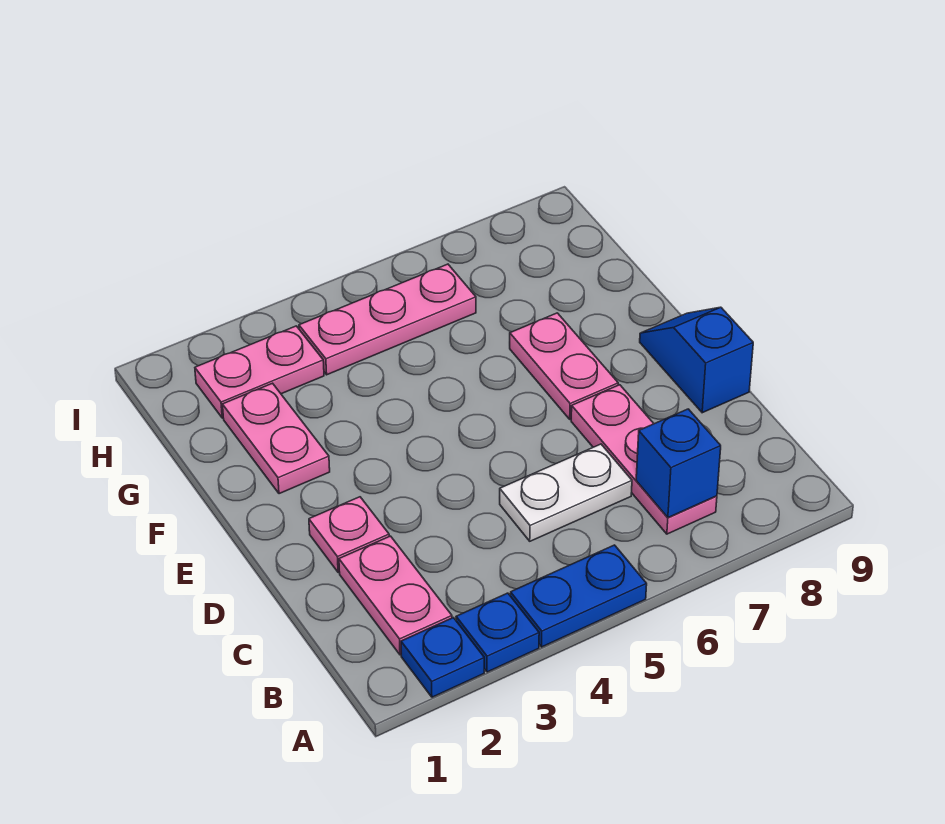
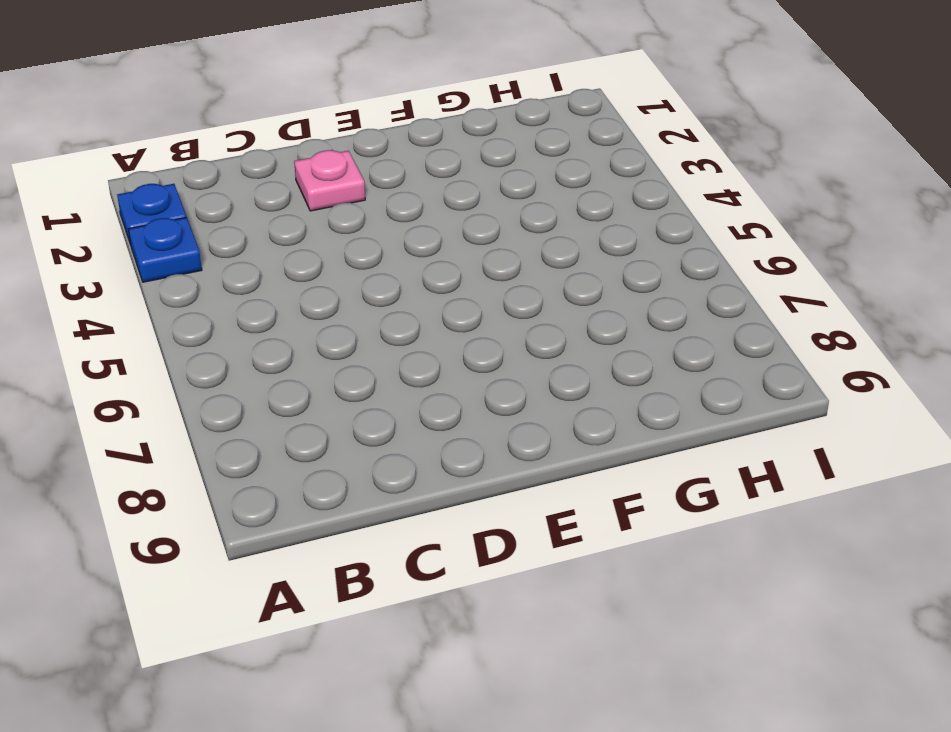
none -> blue 1x2 plate [510,545,647,647]
none -> pink 1x2 plate [339,536,452,655]
none -> pink 1x3 plate [571,385,717,534]

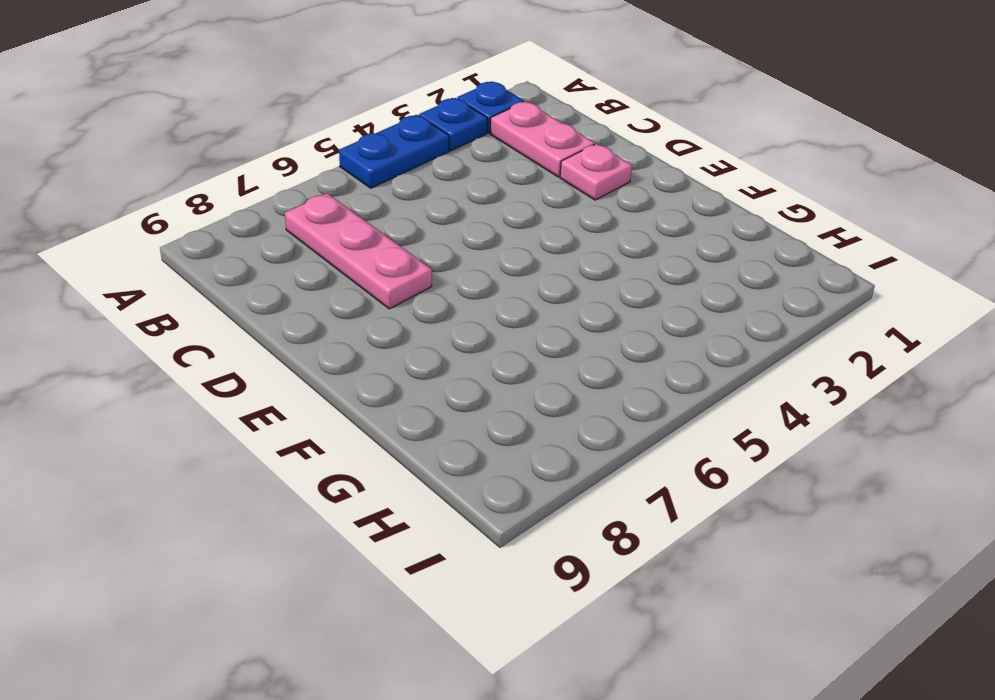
none -> white 1x2 plate [500,444,632,541]
none -> blue 1x2 slope [640,307,753,413]
none -> pink 1x2 plate [510,313,618,419]

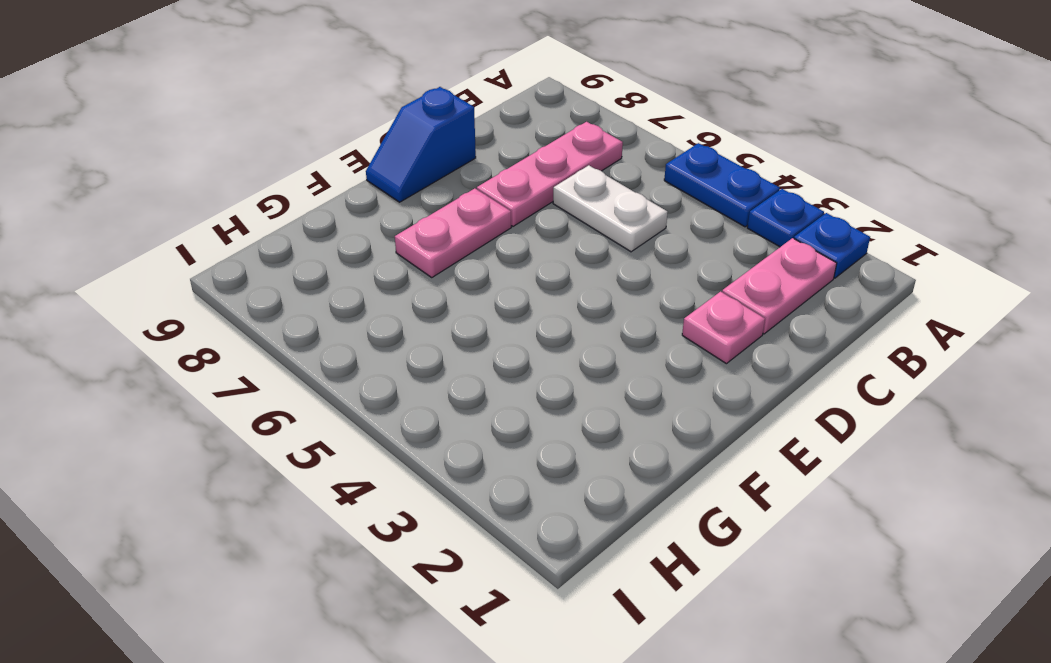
none -> pink 1x2 plate [222,383,330,494]
none -> pink 1x2 plate [195,326,324,418]
none -> pink 1x3 plate [299,264,476,375]

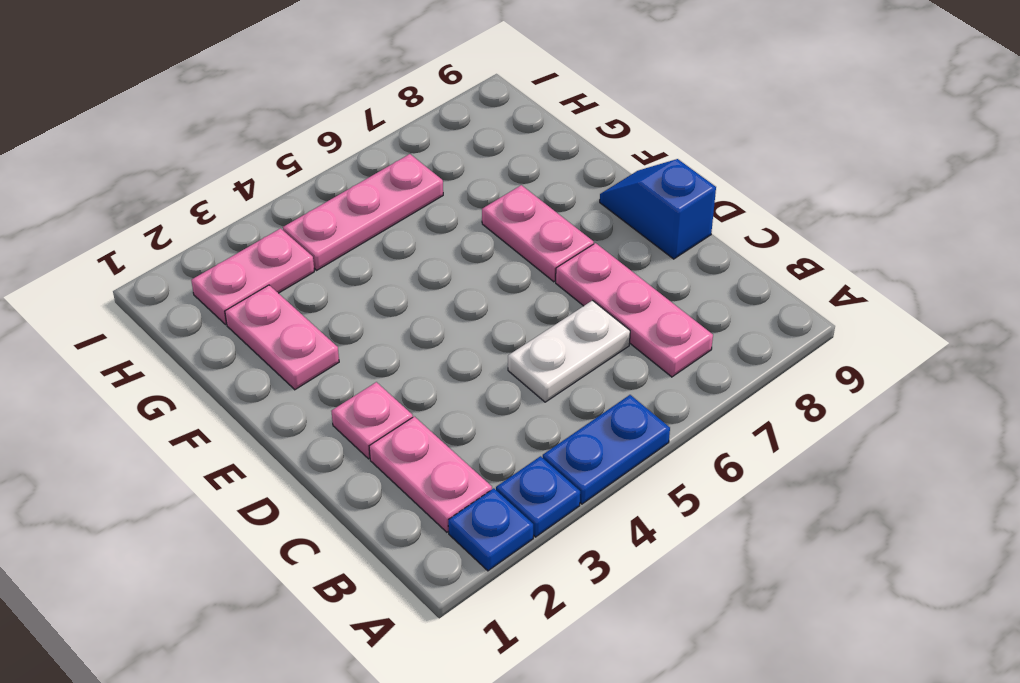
none -> blue 1x1 brick [636,409,721,518]

